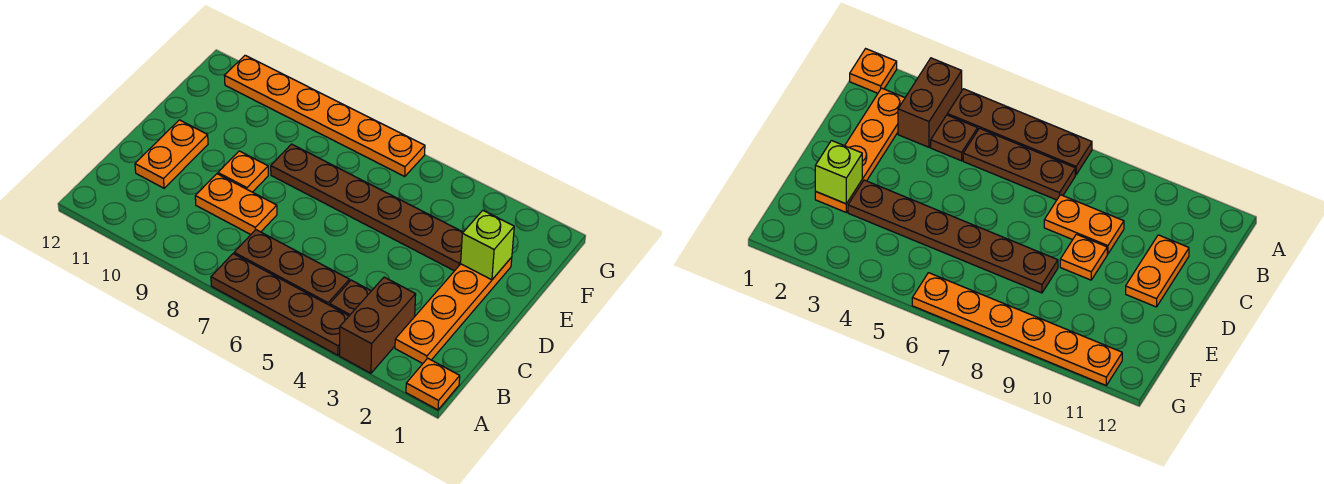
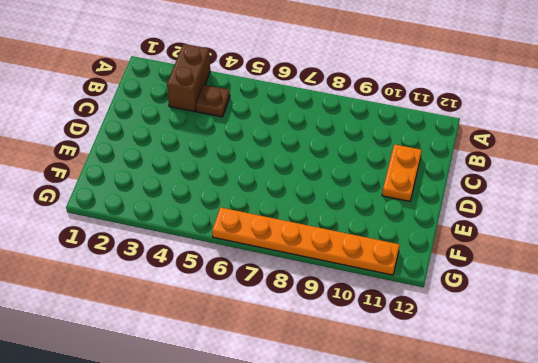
none -> orange 1x1 plate [406,358,460,410]
none -> brown 1x4 plate [211,254,349,355]
none -> orange 1x4 plate [395,257,512,363]

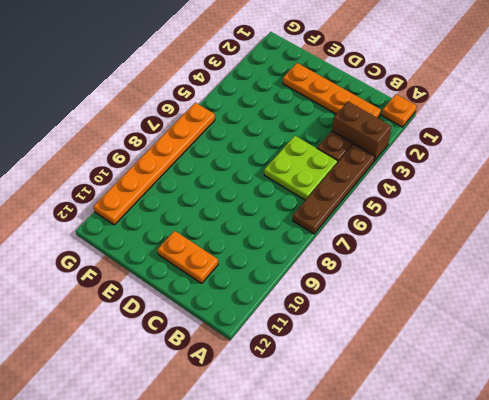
lime 2x2 plate [264,136,338,200] -> brown 1x3 plate [234,230,349,305]
none -> orange 1x2 plate [195,174,277,235]
none -> orange 1x1 plate [218,151,268,192]
none -> brown 1x6 plate [271,144,463,271]

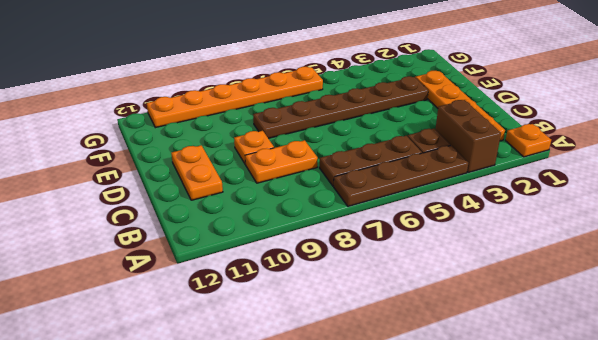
none -> lime 1x1 brick [461,210,514,280]

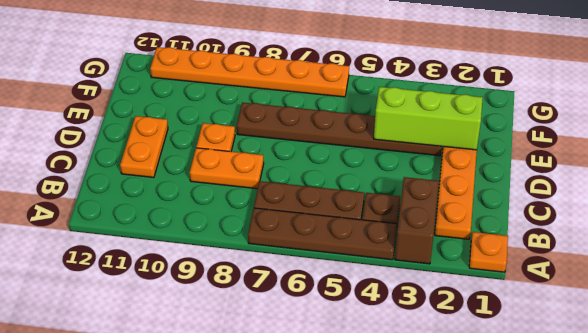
lime 1x3 brick [374,87,483,150] -> lime 1x1 brick [461,210,514,280]

